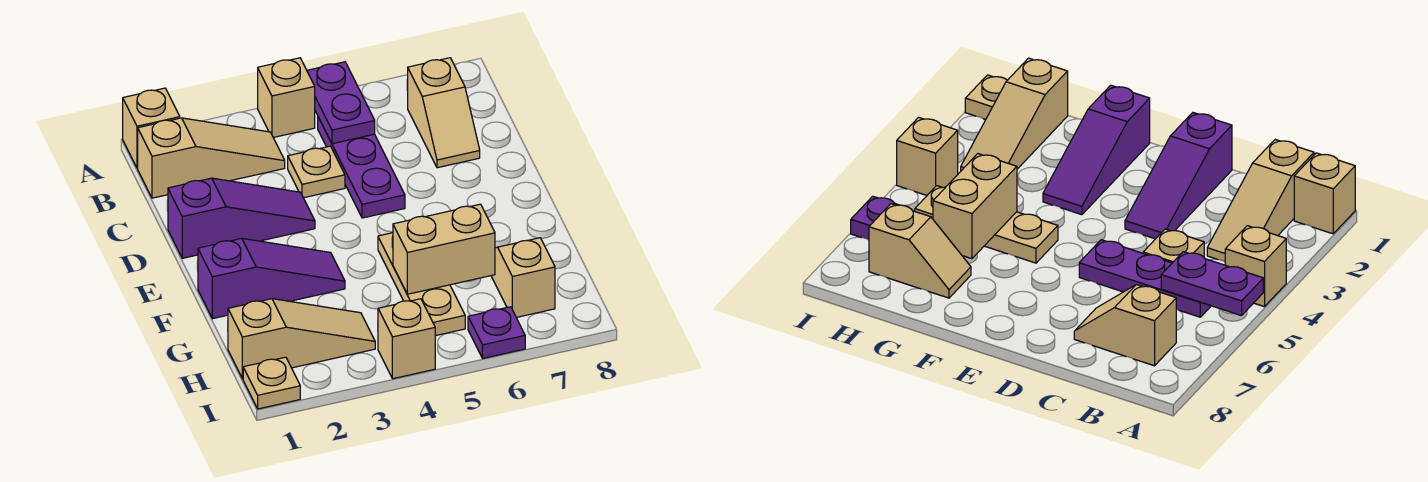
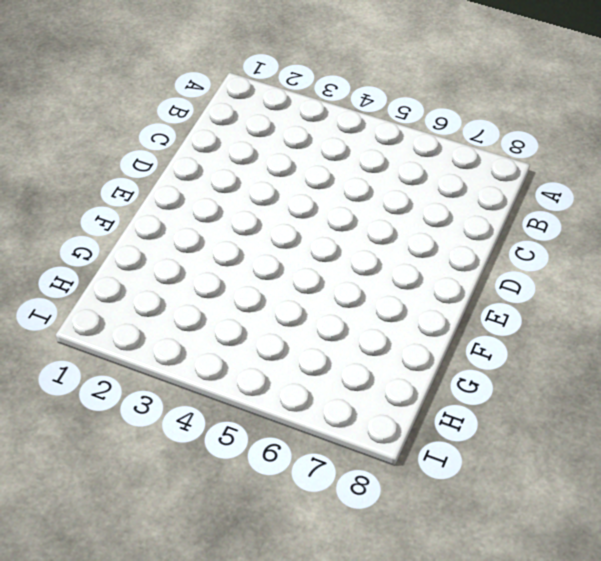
none -> tan 1x1 brick [123,88,180,168]
none -> tan 1x1 brick [258,58,315,138]
none -> tan 1x3 slope [138,118,285,198]

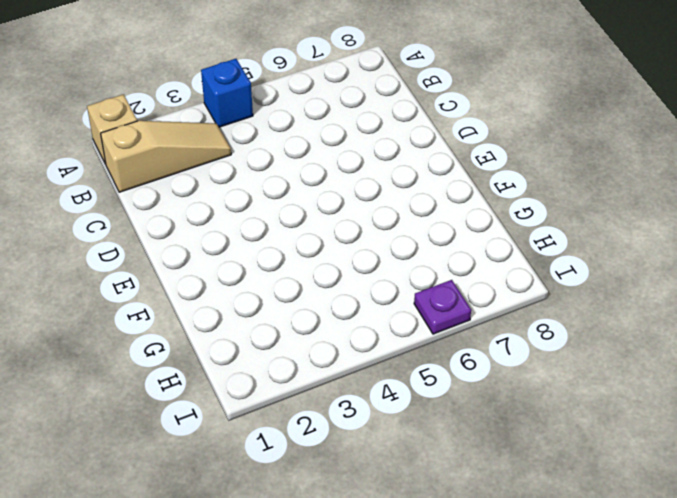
blue 1x1 brick [201,59,253,127] -> tan 1x1 brick [258,58,315,138]
none -> purple 1x3 plate [318,117,405,218]
none -> tan 1x2 slope [408,58,480,168]
none -> tan 1x1 plate [288,146,345,198]

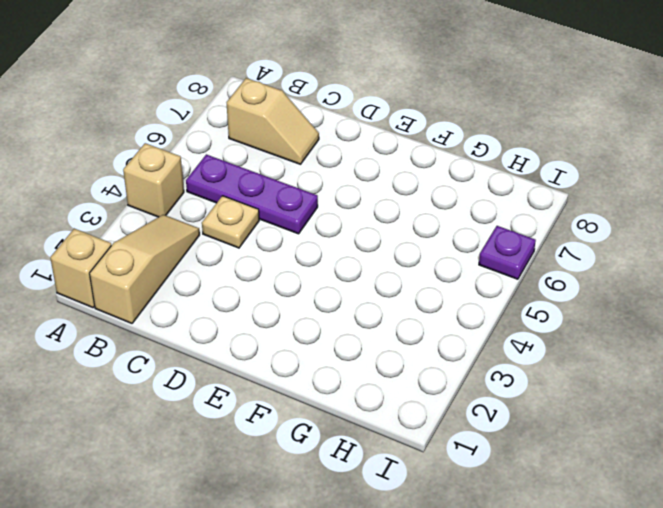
none -> purple 1x3 slope [168,178,315,258]
none -> purple 1x3 slope [198,238,345,319]
none -> tan 1x3 plate [378,233,465,336]

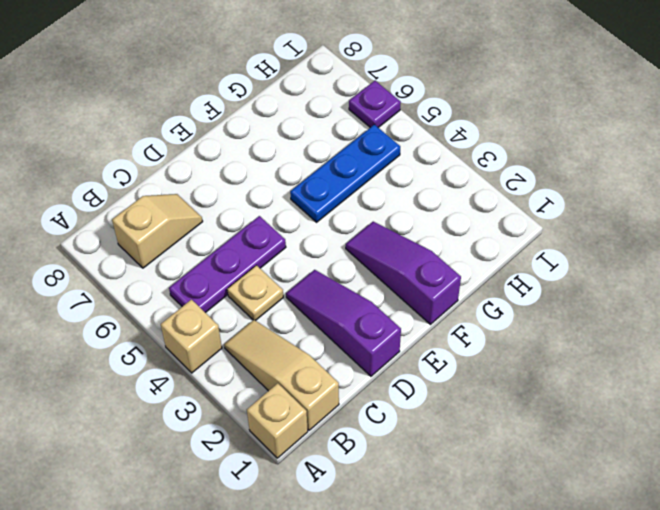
blue 1x3 plate [290,124,400,222] -> tan 1x3 plate [378,233,465,336]
none -> tan 1x2 slope [491,238,555,317]
none -> tan 1x3 slope [228,299,375,379]
none -> tan 1x1 plate [243,357,300,409]

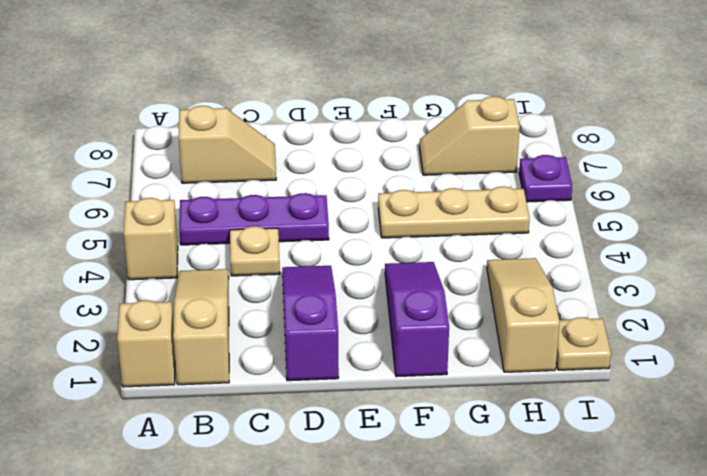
none -> tan 1x1 brick [378,299,435,379]
none -> purple 1x2 plate [307,62,375,144]
none -> tan 1x2 brick [393,204,495,294]

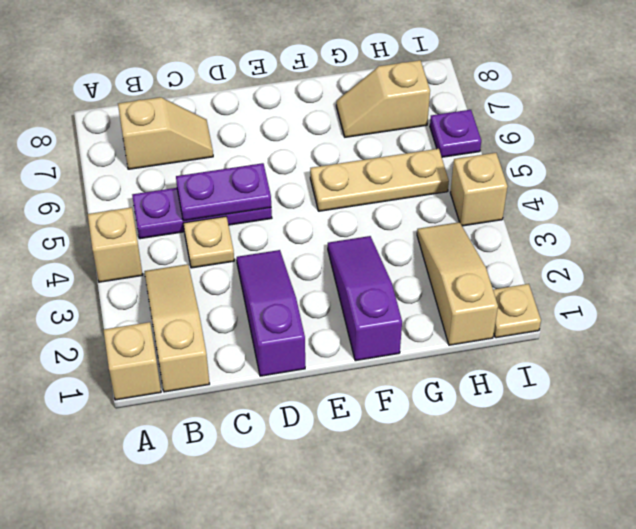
purple 1x2 plate [176,163,271,221] -> purple 1x2 plate moved to [307,62,375,144]
none -> tan 1x2 brick [393,204,495,294]

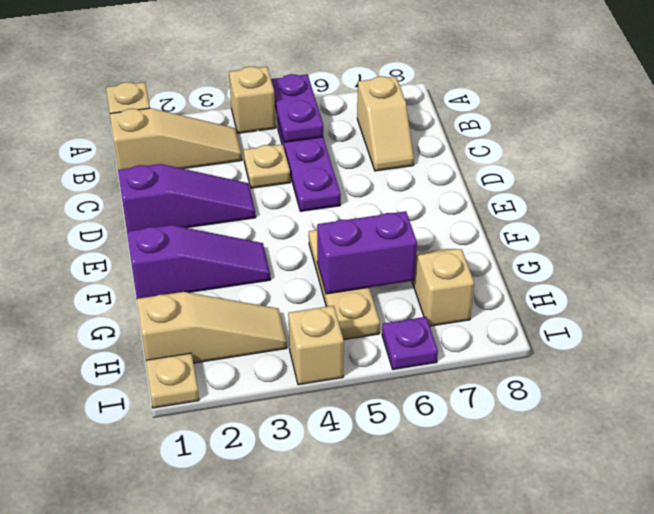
purple 1x2 brick [317,211,417,294] -> tan 1x2 brick [393,204,495,294]

